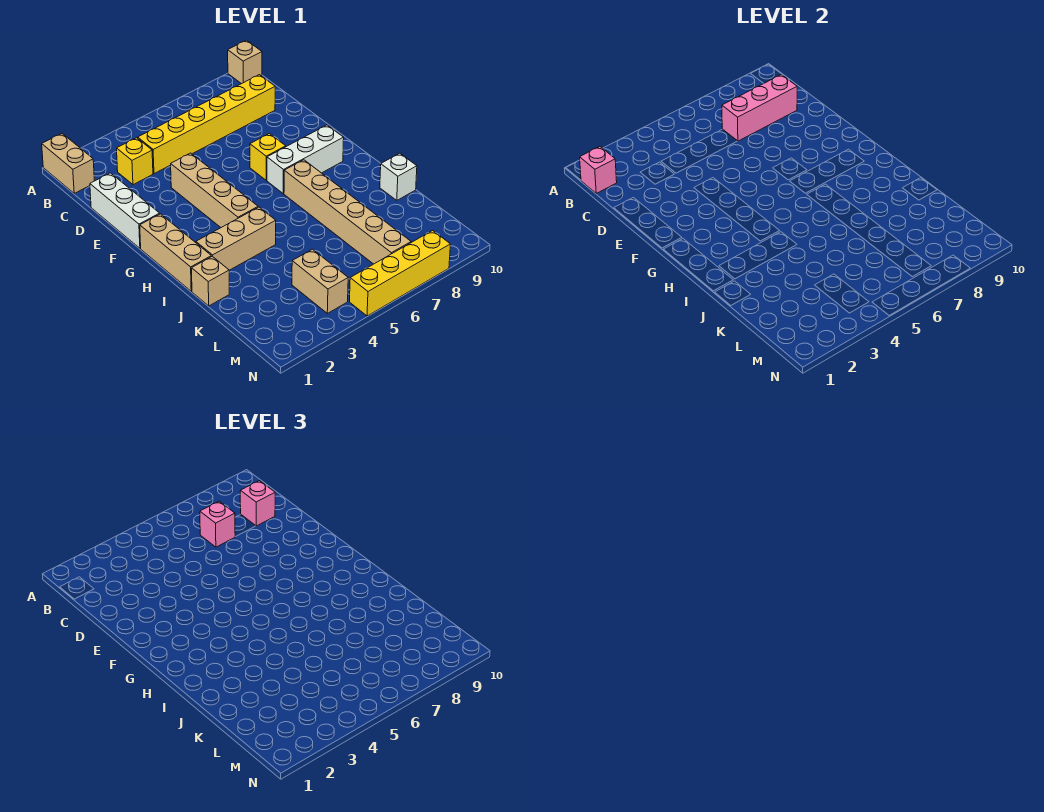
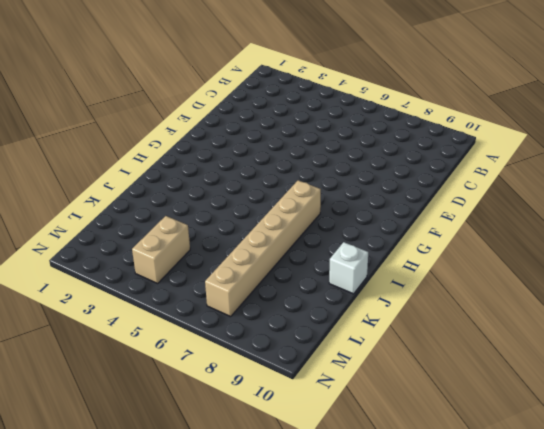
none -> tan 1x2 brick [42,134,94,193]
none -> tan 1x1 brick [228,40,262,84]
none -> yellow 1x1 brick [117,138,153,185]

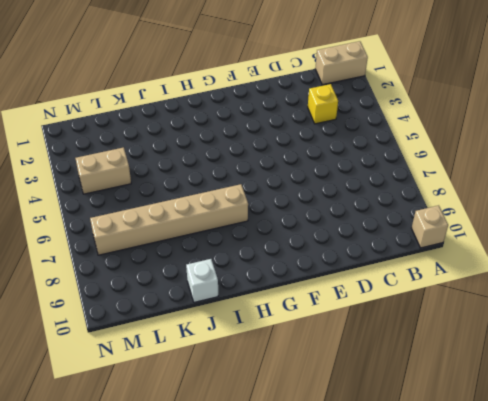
none -> yellow 1x6 brick [138,75,275,174]
none -> white 1x3 brick [90,173,160,248]
none -> tan 1x4 brick [171,153,258,227]

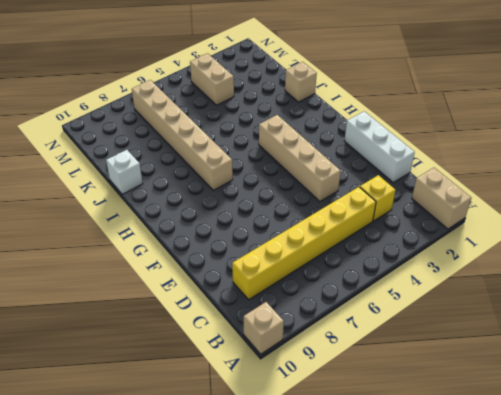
none -> yellow 1x1 brick [250,134,286,180]
none -> tan 1x3 brick [140,214,211,291]
none -> white 1x3 brick [267,125,344,194]

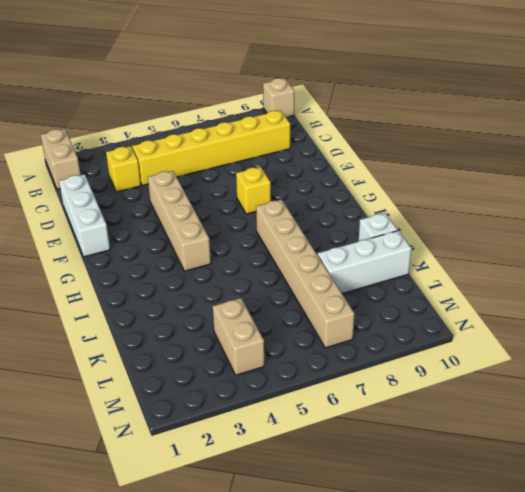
white 1x3 brick [318,231,411,294] -> white 1x3 brick moved to [267,125,344,194]
none -> tan 1x3 brick [140,214,211,291]
none -> tan 1x3 brick [196,207,276,270]
none -> tan 1x1 brick [192,256,229,306]

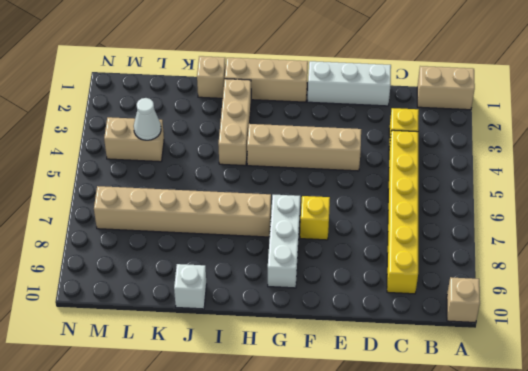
white 1x1 cone [134,98,161,140] -> none
none -> yellow 1x4 brick [350,231,451,316]
none -> pink 1x1 brick [580,147,617,193]
none -> pink 1x3 brick [722,75,797,141]

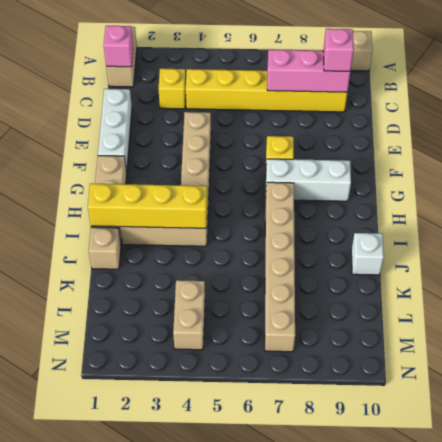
yellow 1x4 brick [88,184,207,228] -> yellow 1x4 brick moved to [350,231,451,316]
none -> pink 1x1 brick [200,501,235,547]

